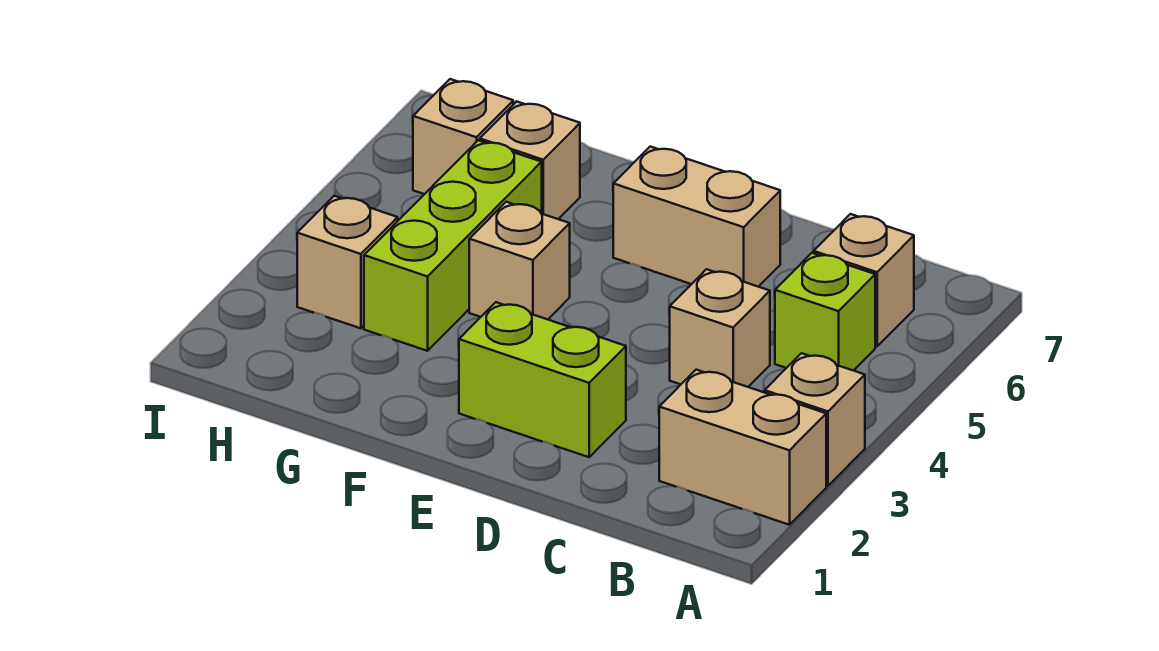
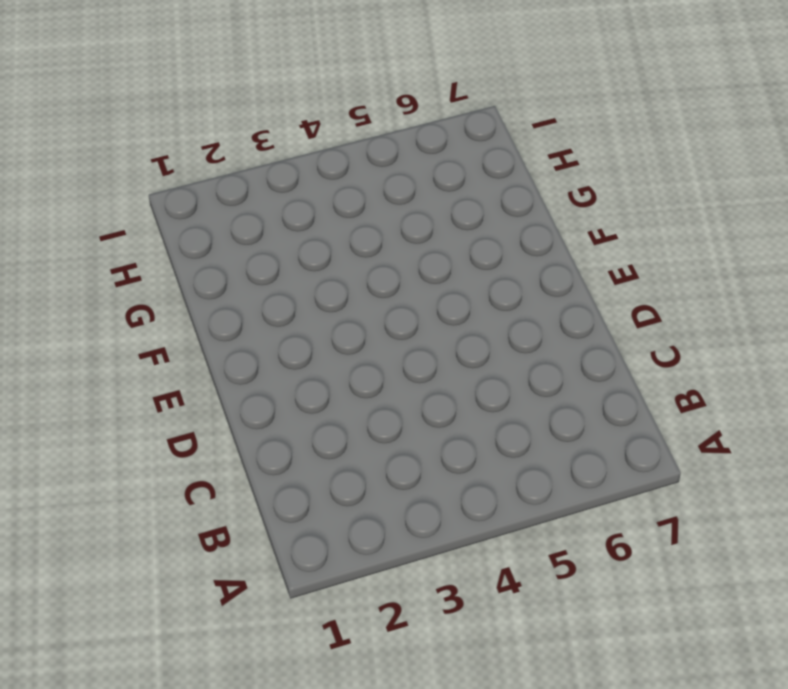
none -> tan 1x2 brick [659,370,826,525]
none -> tan 1x1 brick [765,353,865,486]
none -> lime 1x1 brick [775,253,875,371]

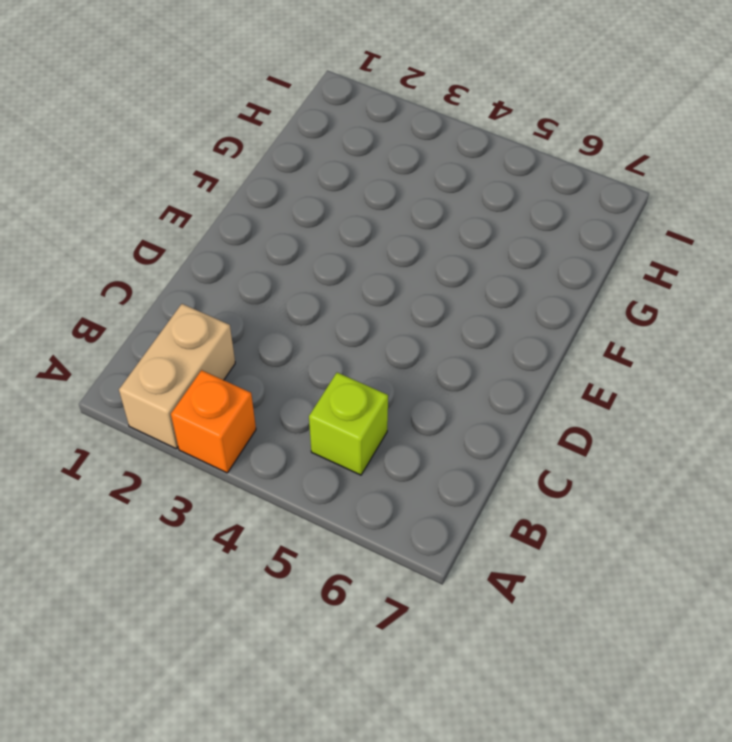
orange 1x1 brick [171,370,256,473] -> tan 1x1 brick [765,353,865,486]
none -> tan 1x1 brick [814,214,914,347]
none -> tan 1x1 brick [670,269,770,387]
none -> lime 1x2 brick [459,302,626,457]

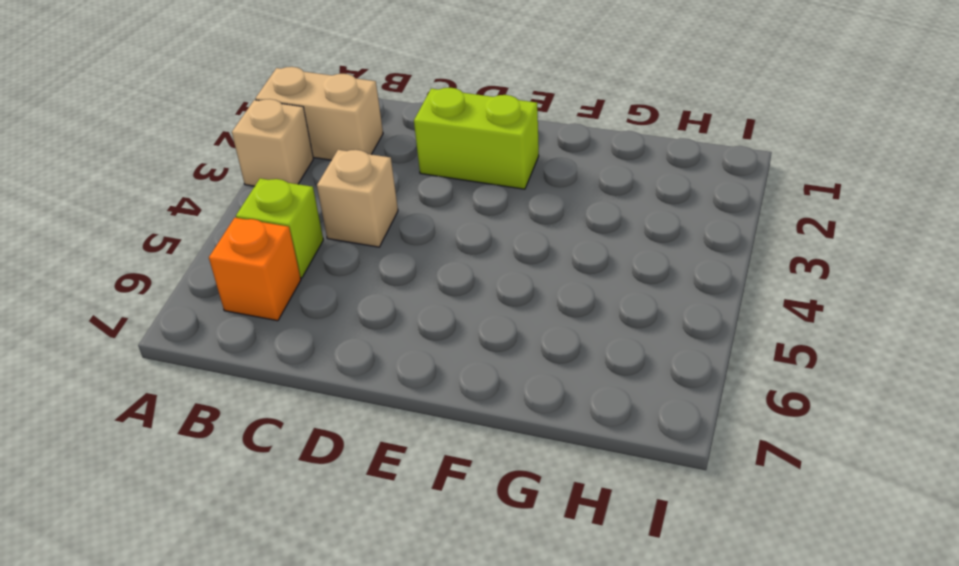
orange 1x1 brick [209,218,301,321] -> tan 1x1 brick [814,214,914,347]
none -> tan 1x2 brick [613,147,780,287]
none -> tan 1x1 brick [469,202,570,319]
none -> lime 1x3 brick [364,140,542,351]

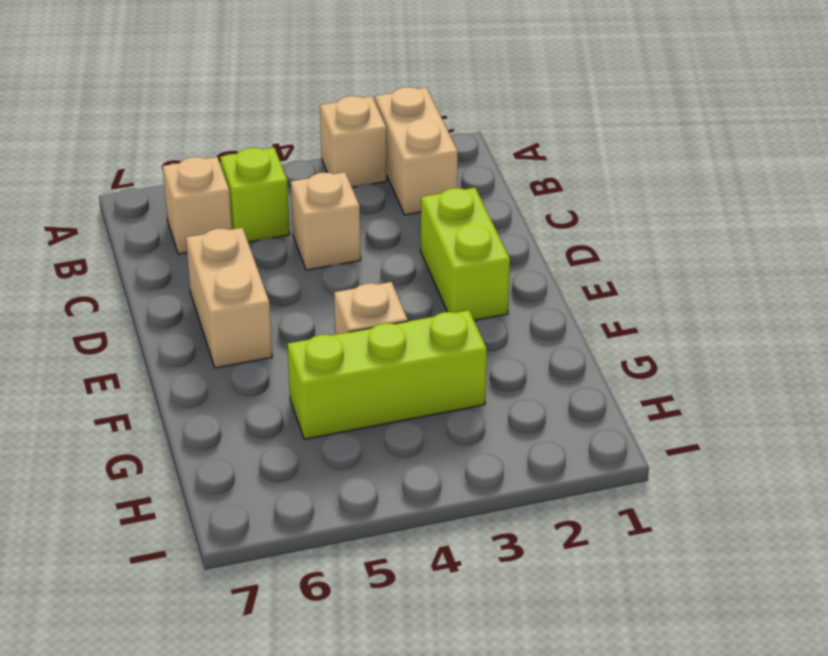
none -> tan 1x1 brick [480,101,580,219]
none -> tan 1x1 brick [297,196,398,328]
none -> tan 1x1 brick [413,79,513,194]

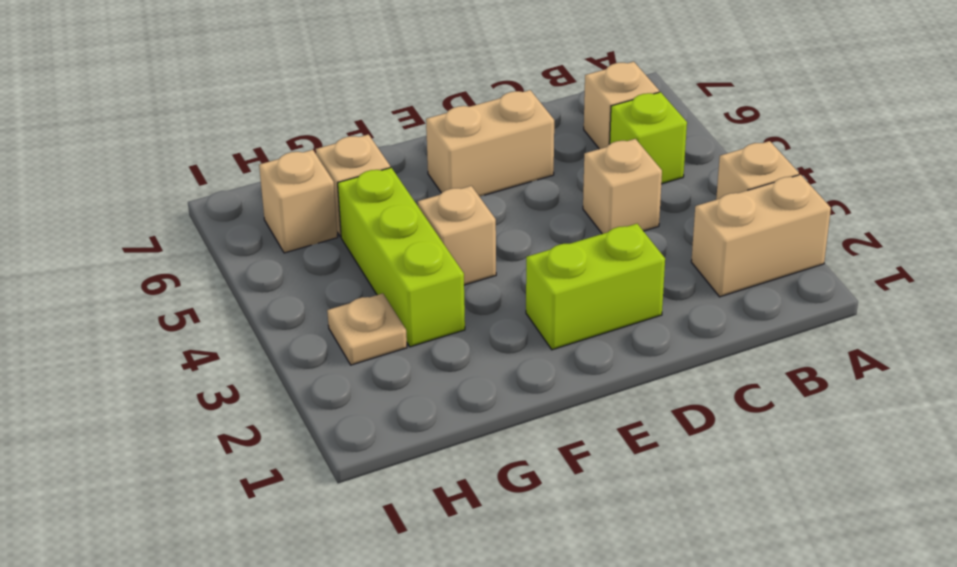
tan 1x1 plate [327,293,407,365] -> tan 1x1 brick [297,196,398,328]

